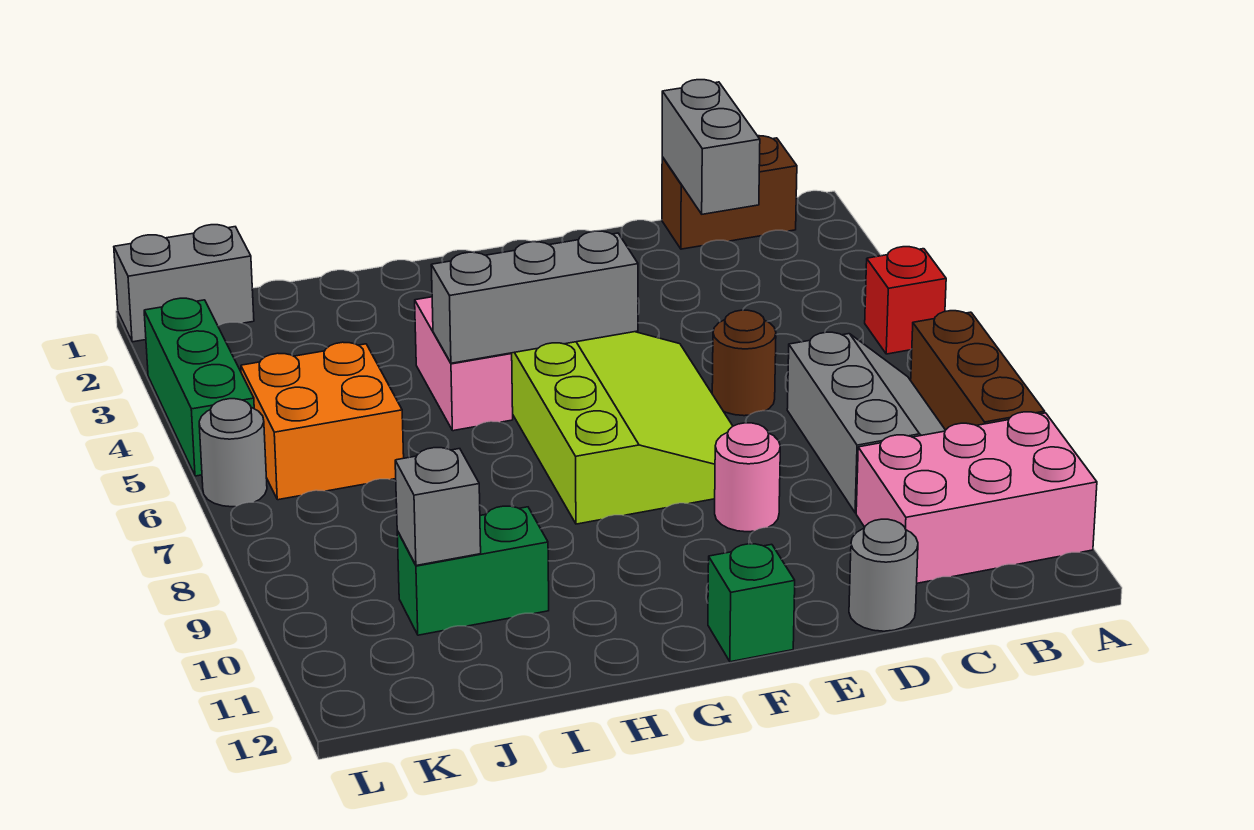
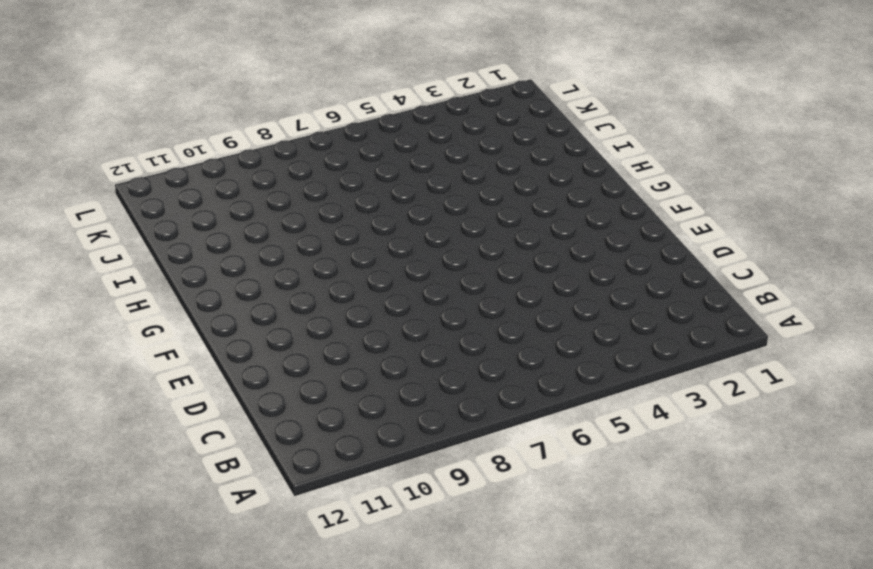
none -> red 1x1 brick [865,247,946,354]
none -> brown 1x3 brick [911,311,1045,430]
none -> pink 2x3 brick [856,412,1097,583]

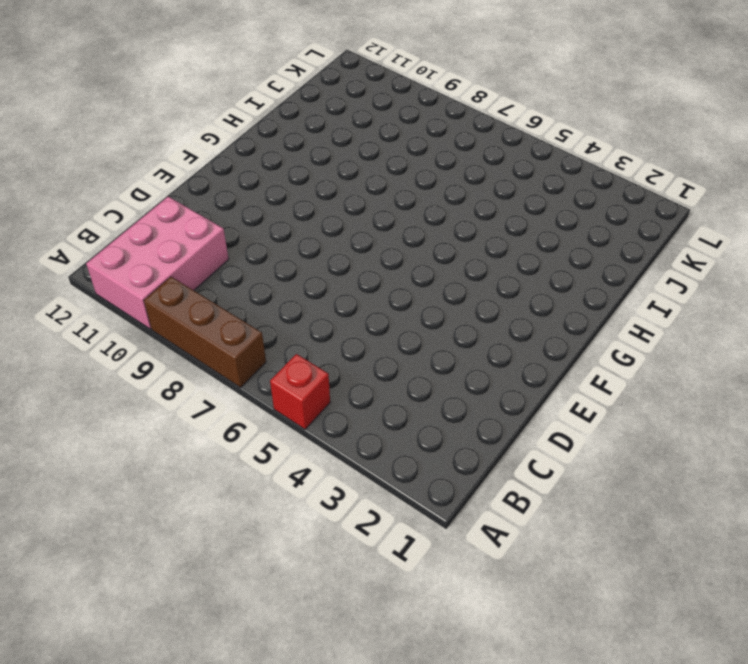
none -> brown 1x2 brick [662,136,797,249]
none -> grey 2x3 slope [787,332,945,513]
none -> brown 1x1 round brick [712,310,776,416]

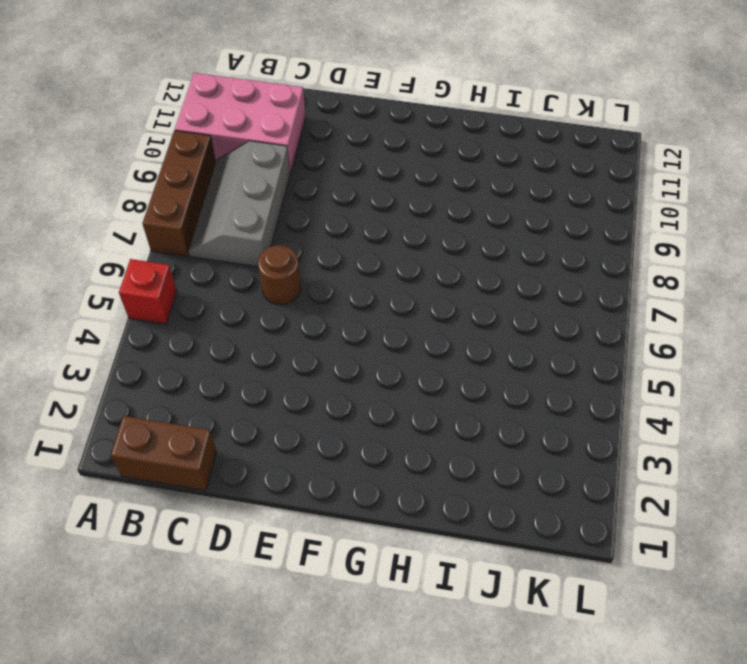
none -> grey 1x1 round brick [849,519,918,631]
none -> lime 3x4 slope [511,332,733,524]
none -> pink 1x1 round brick [715,423,780,532]

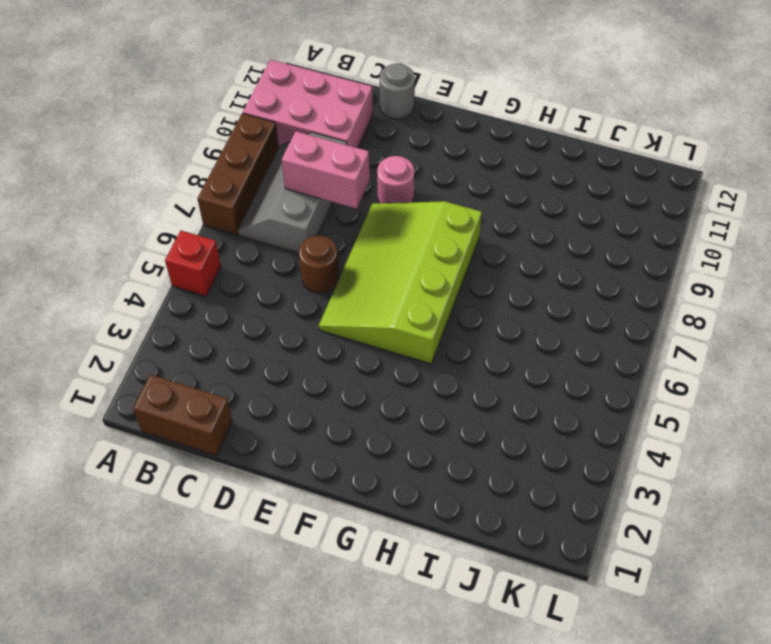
pink 1x2 brick [282,131,370,209] -> pink 1x2 brick turned to [415,297,513,431]
none -> green 1x1 brick [708,544,795,662]
none -> green 1x2 brick [397,506,549,635]
none -> orange 2x2 brick [241,342,404,500]

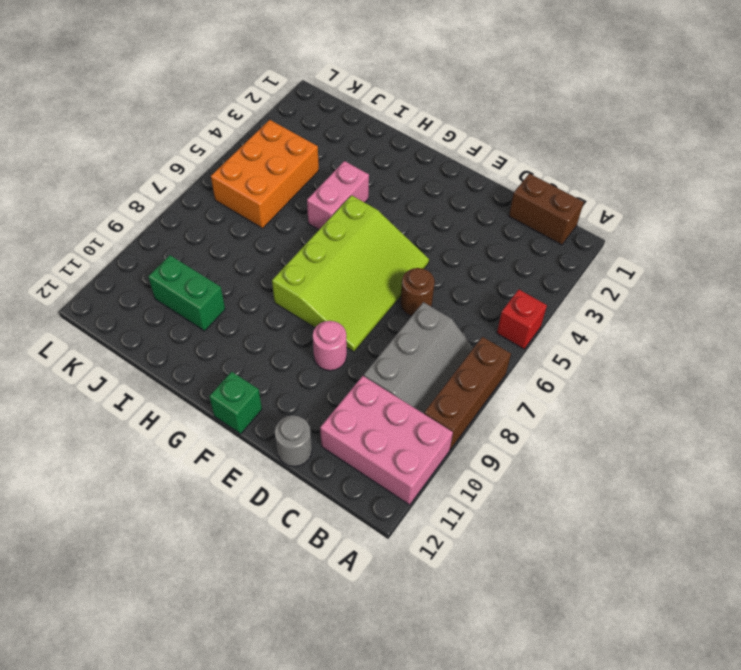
orange 2x3 brick [211,120,319,228] -> orange 2x2 brick [241,342,404,500]
none -> grey 1x2 brick [114,225,254,342]
none -> green 1x3 brick [144,298,254,476]
none -> grey 1x1 round brick [199,399,267,507]

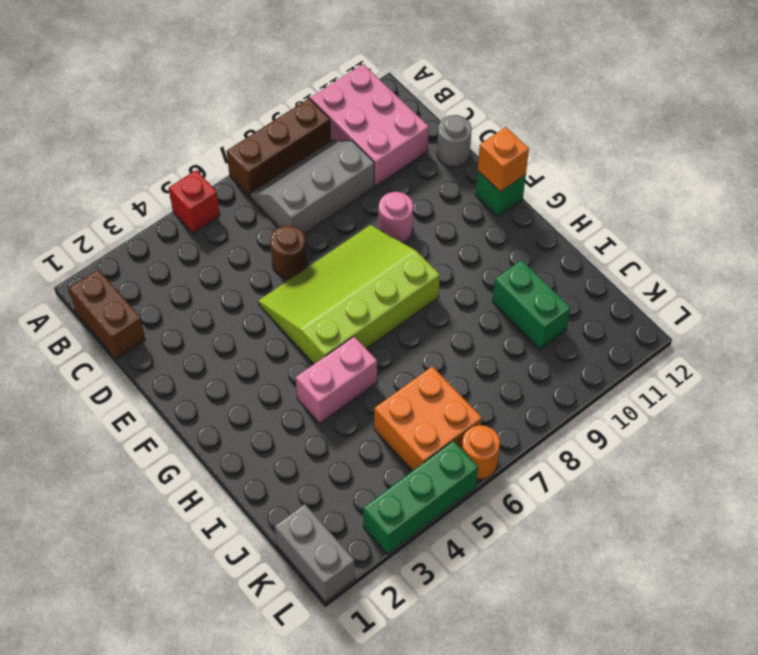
orange 1x1 brick [478,127,529,192] -> none
orange 1x1 round brick [462,425,500,480] -> grey 1x1 round brick [199,399,267,507]
none -> grey 1x2 brick [662,80,760,214]
none -> grey 1x3 brick [431,231,638,363]
none -> grey 1x1 brick [395,448,481,566]

